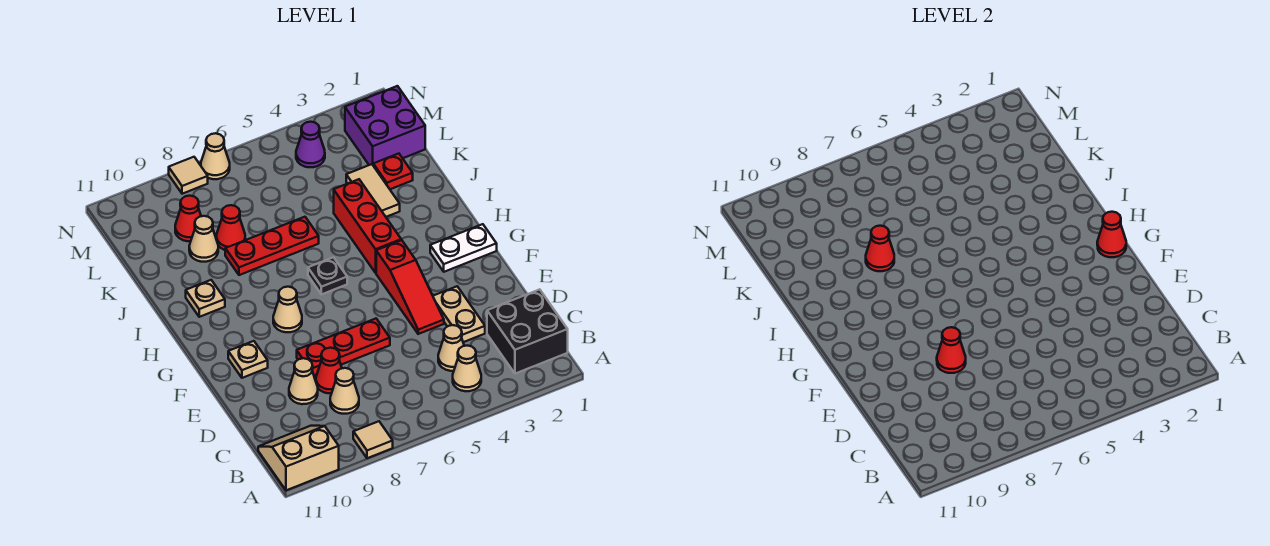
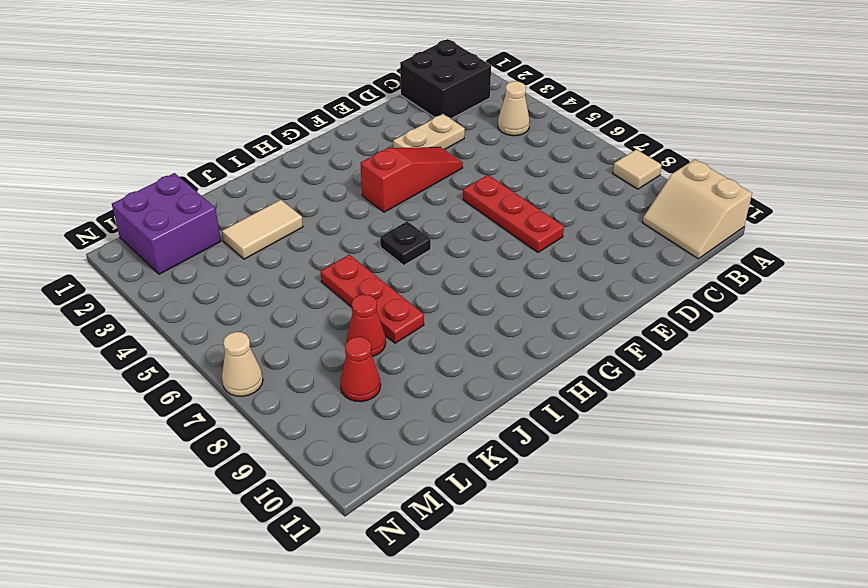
none -> tan 1x1 cone [438,325,464,371]
none -> tan 1x1 cone [330,368,359,414]
none -> red 1x1 cone [316,348,342,393]
none -> tan 1x1 cone [289,358,318,404]

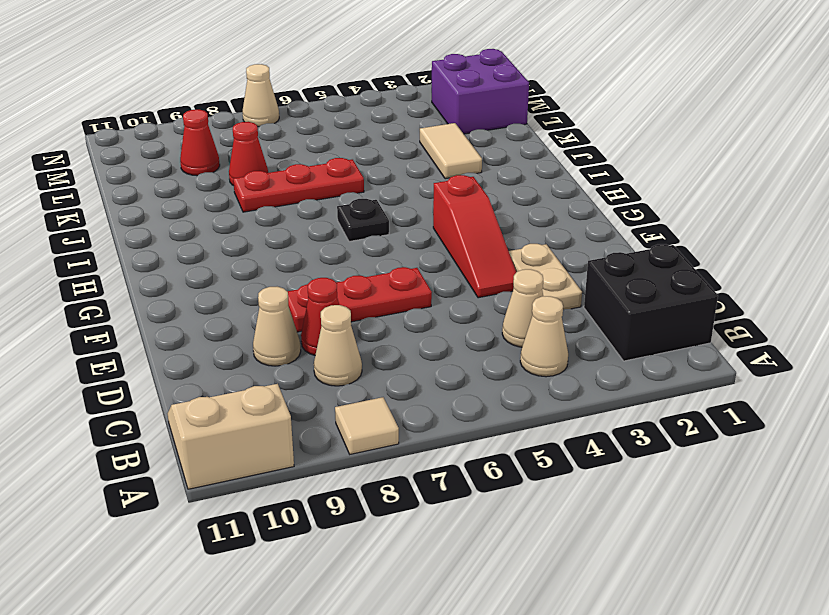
none -> tan 1x1 plate [228,341,268,378]
none -> white 1x2 plate [430,224,497,272]
none -> tan 1x1 cone [273,287,302,332]
none -> red 1x3 brick [334,179,401,273]

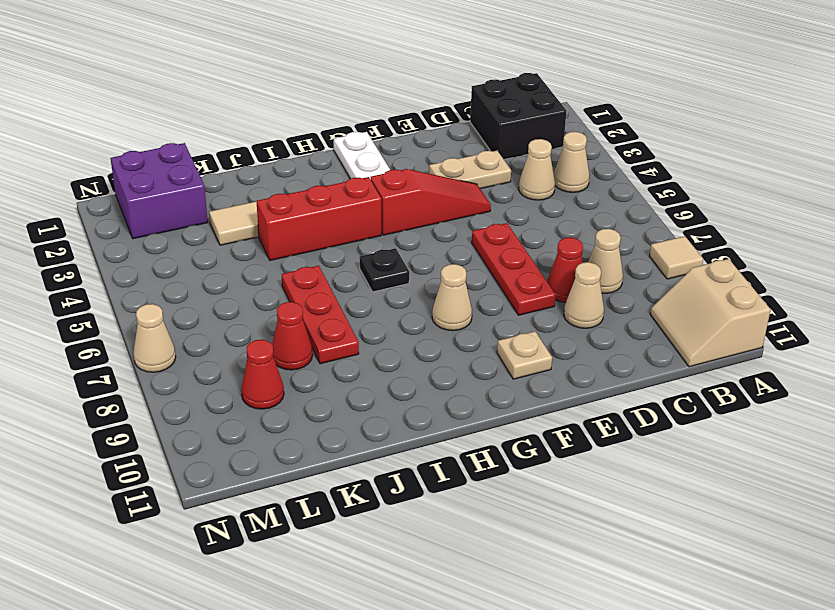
none -> tan 1x1 plate [186,280,225,317]
none -> red 1x1 plate [373,154,413,189]
none -> tan 1x1 cone [189,216,218,262]
none -> purple 1x1 cone [296,122,325,167]

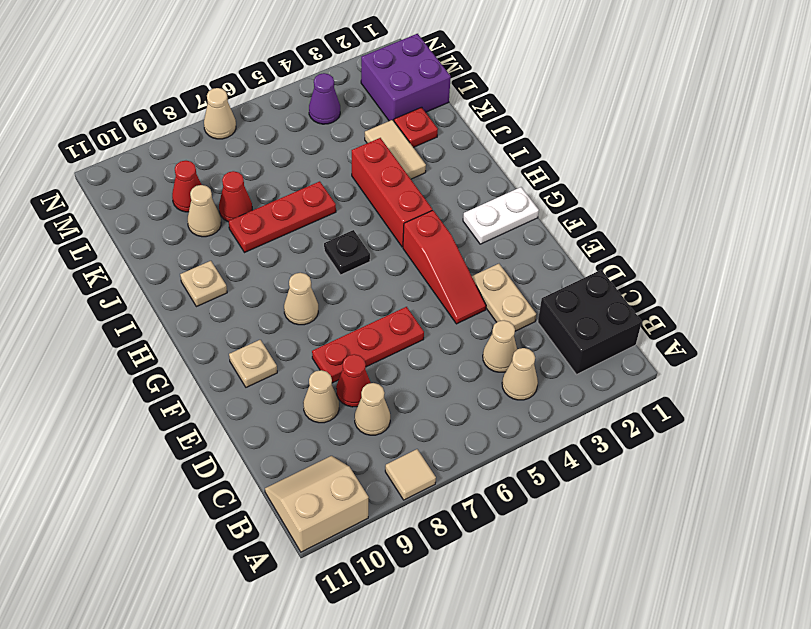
none -> tan 1x1 tile [169,157,208,194]
none -> red 1x1 cone [937,327,966,373]
none -> red 1x1 cone [1097,212,1126,257]
none -> red 1x1 cone [866,226,894,271]

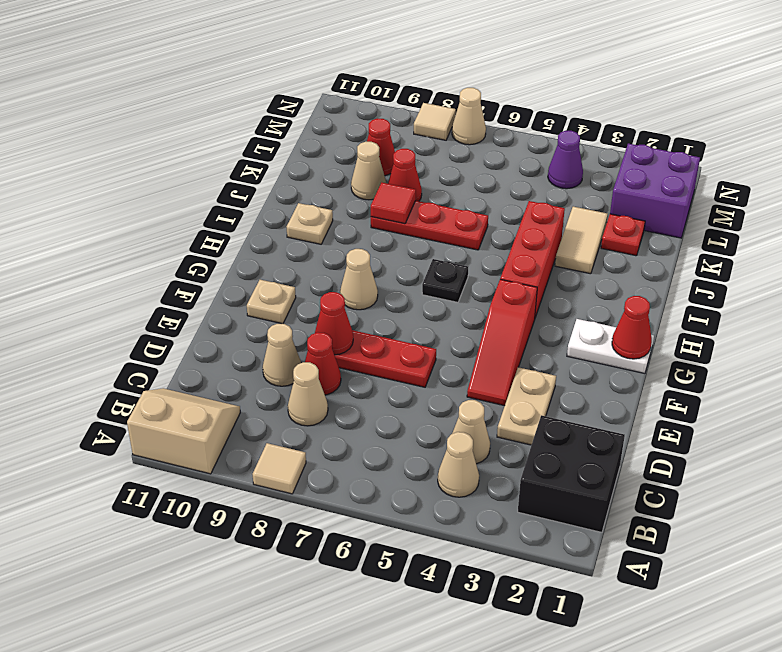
red 1x1 tile [371,182,416,224] -> red 1x1 cone [866,226,894,271]

